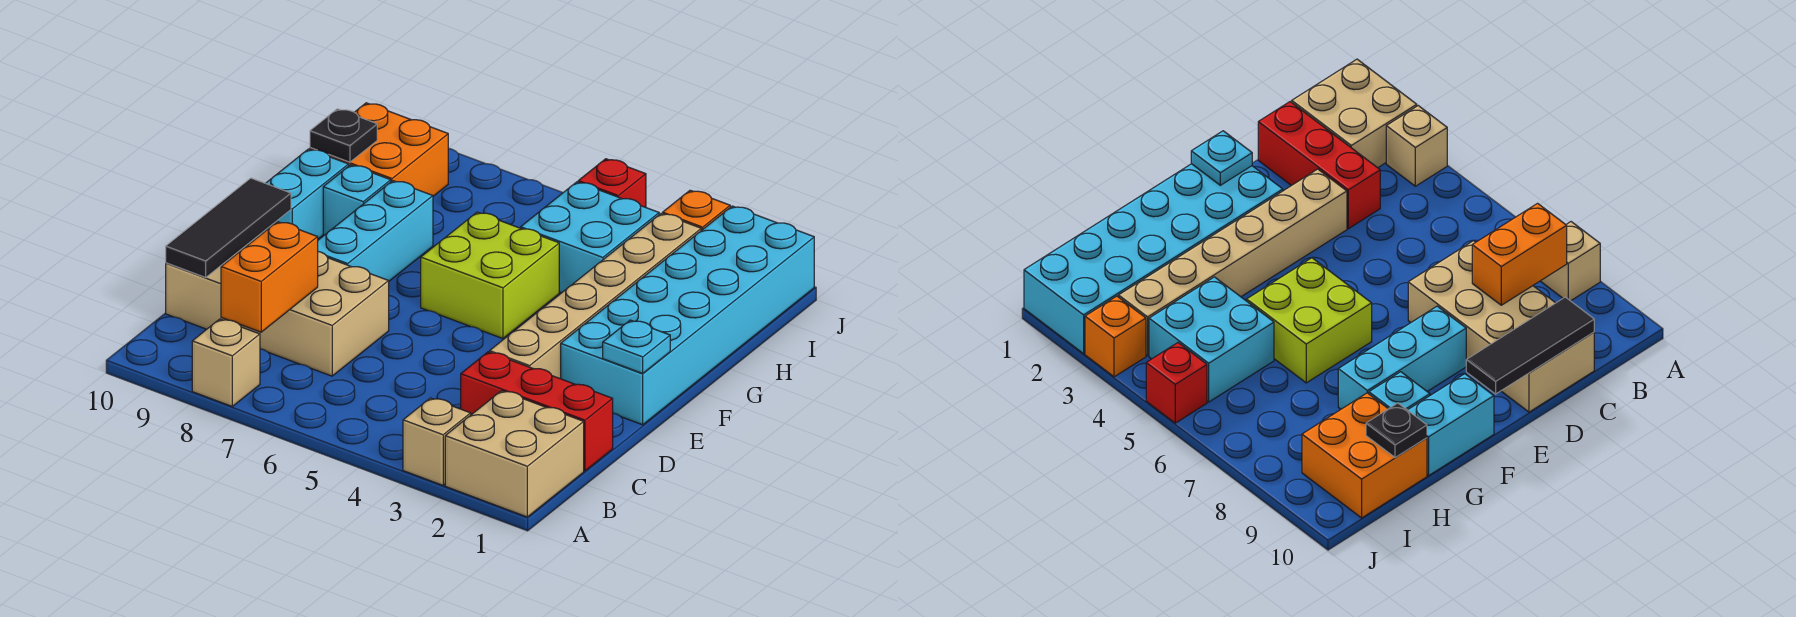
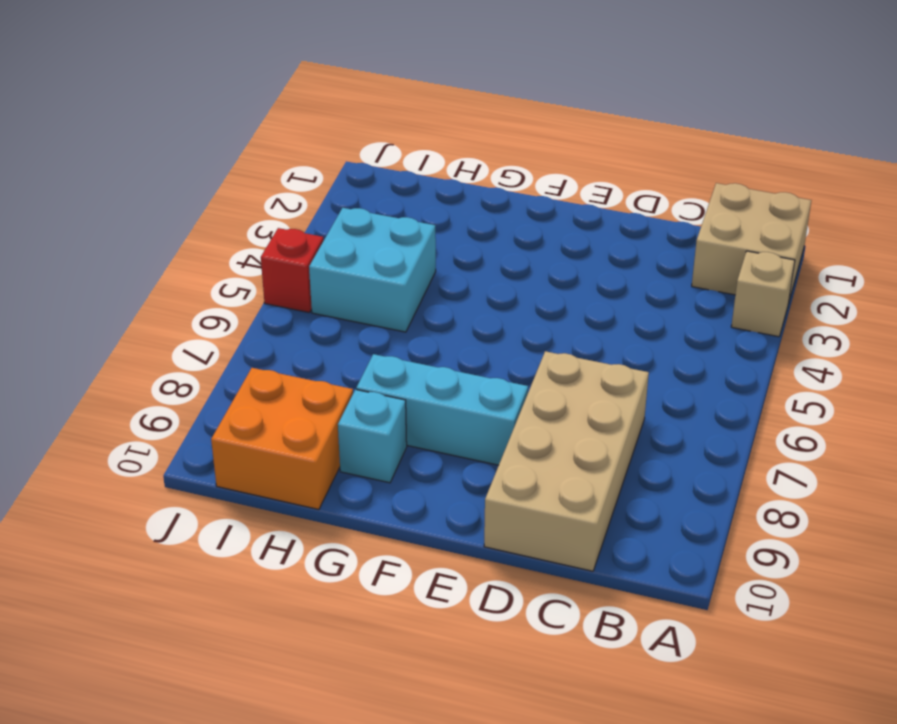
none -> tan 1x1 brick [192,319,260,406]
none -> red 1x3 brick [461,352,613,471]
none -> tan 1x6 brick [490,213,701,379]

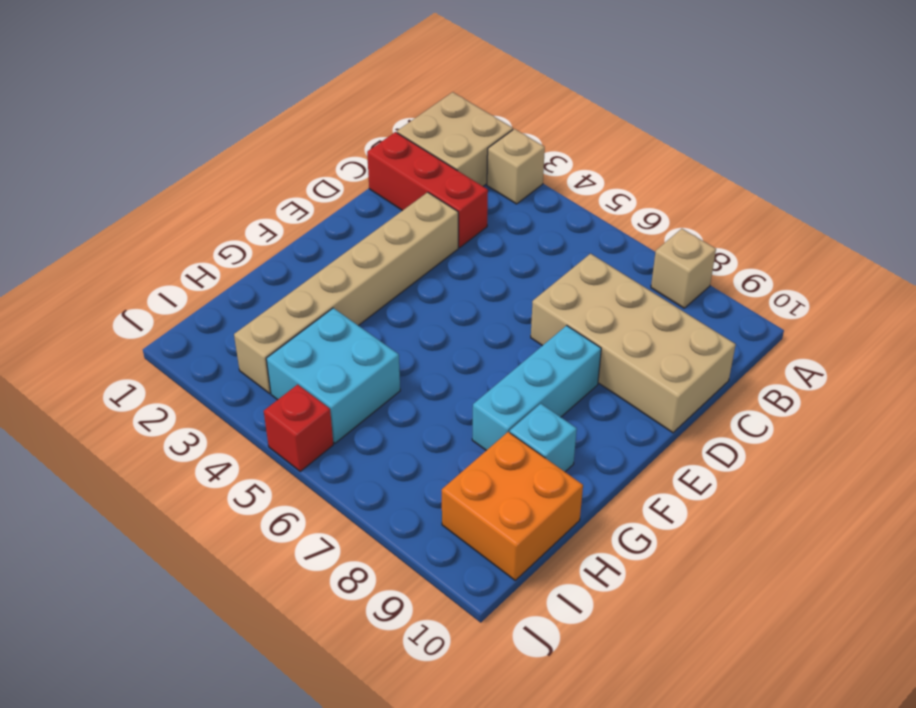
none -> cyan 2x6 brick [561,206,814,425]
none -> lime 2x2 brick [421,212,559,339]
none -> cyan 1x2 brick [262,149,349,239]

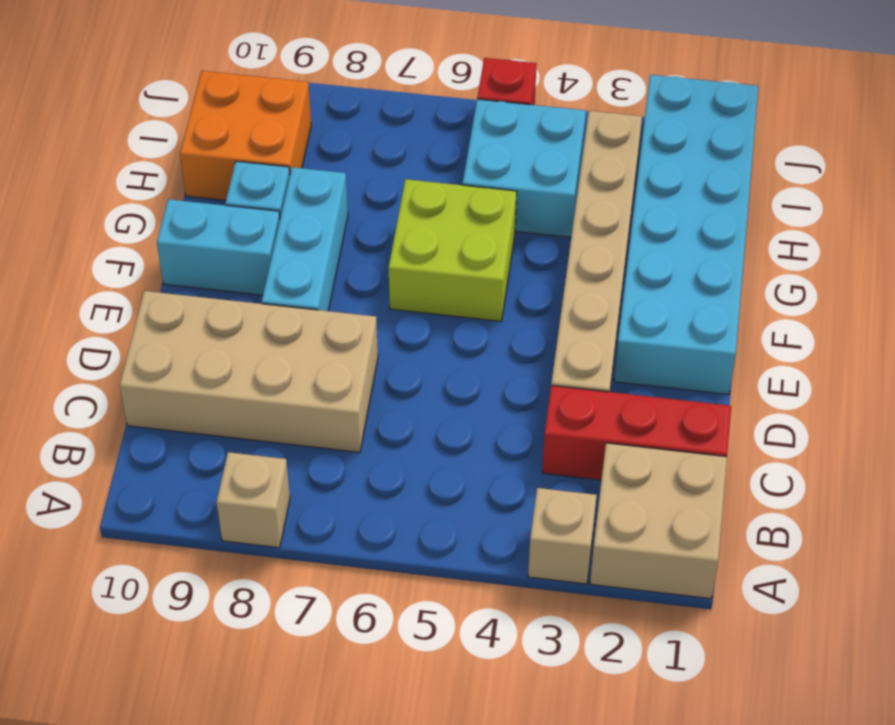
cyan 1x2 brick [157,199,280,295] -> cyan 1x2 brick turned to [262,149,349,239]
none -> orange 1x1 brick [663,190,730,231]
none -> orange 1x2 brick [221,222,318,332]
none -> black 1x3 tile [166,178,291,277]

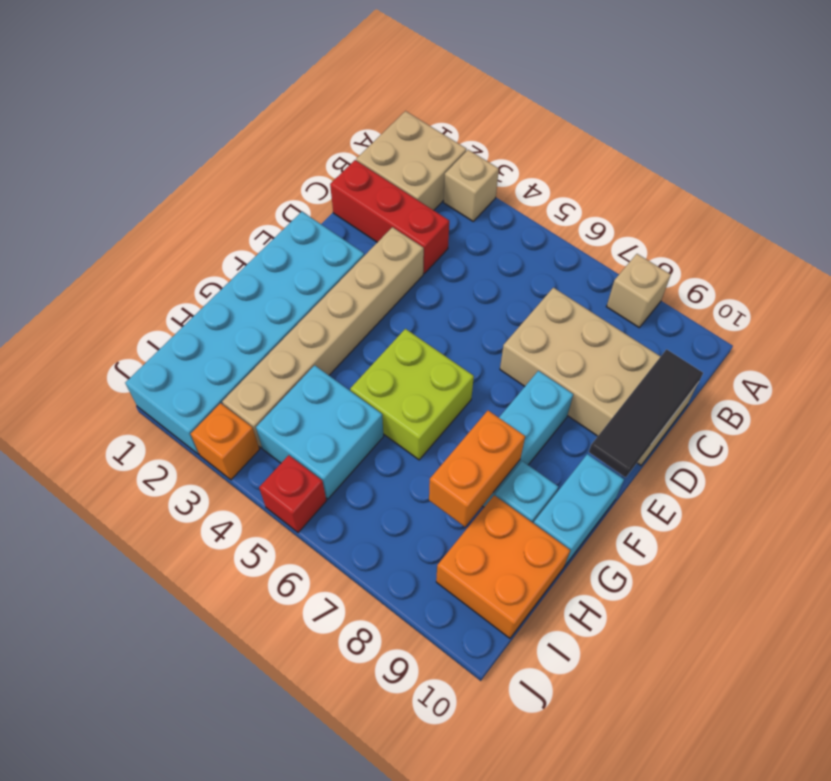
orange 1x2 brick [429,411,525,527] -> orange 1x2 brick moved to [221,222,318,332]
none -> cyan 1x1 plate [603,320,670,373]
none -> black 1x1 plate [310,109,377,162]

